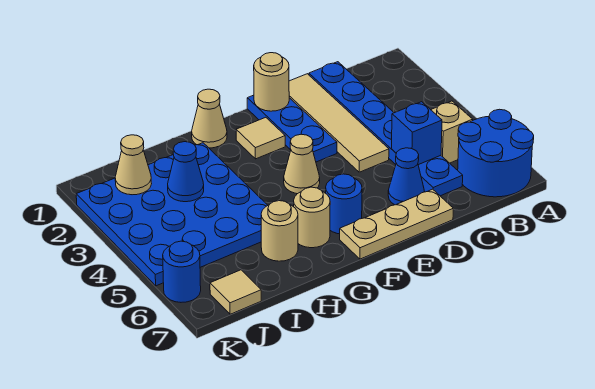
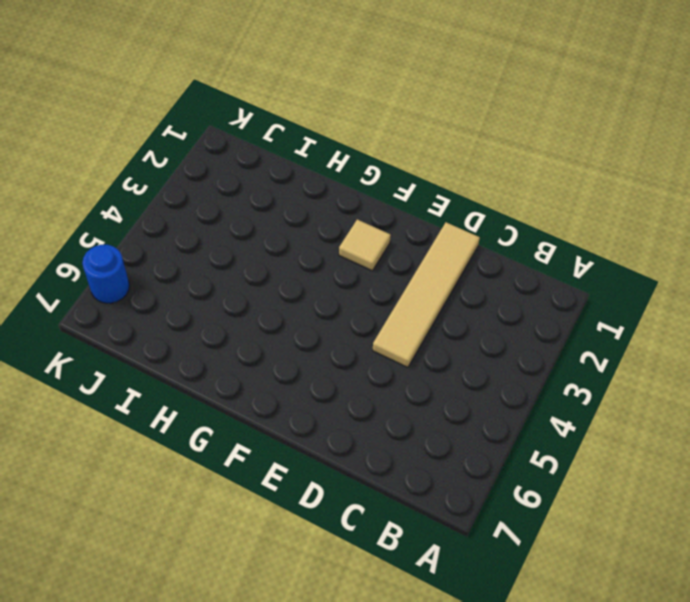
none -> blue 2x2 round brick [458,109,534,197]
none -> tan 1x1 brick [431,101,473,163]
none -> blue 1x6 plate [309,62,463,196]

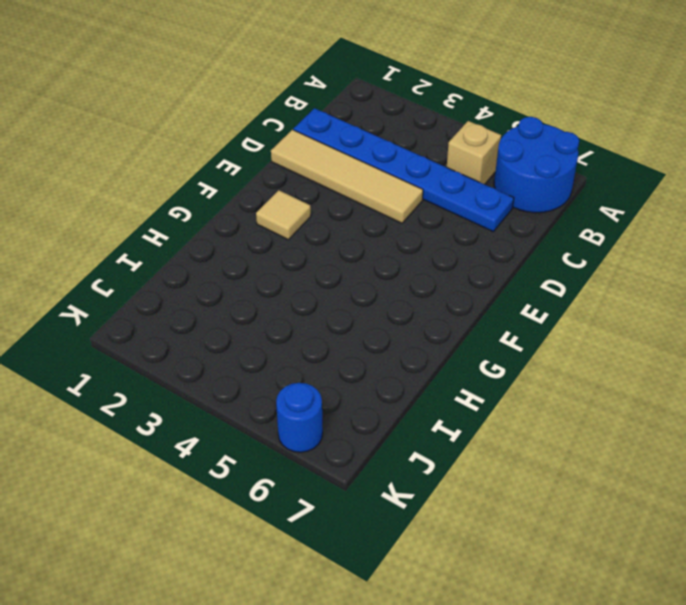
none -> blue 1x1 cone [388,148,424,205]
none -> tan 1x3 plate [340,189,453,259]
none -> blue 1x3 plate [247,95,337,162]

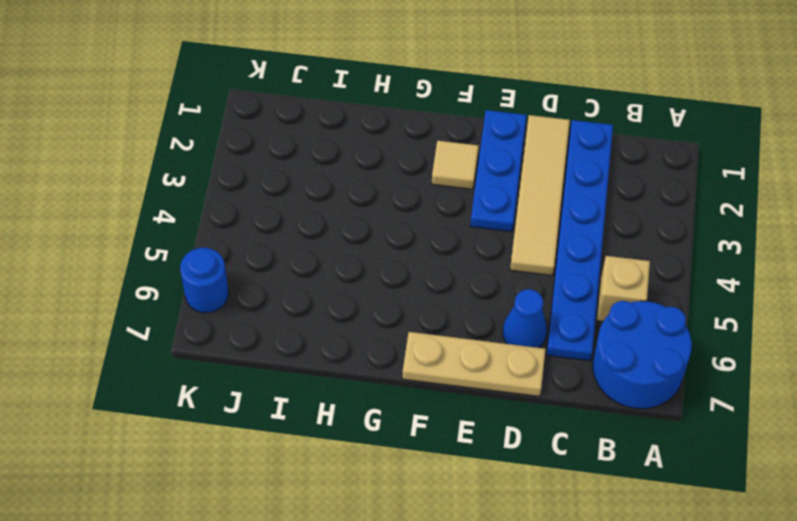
none -> tan 1x1 cone [284,134,320,194]
none -> blue 1x1 round brick [326,174,362,234]
none -> tan 1x1 cone [192,89,227,148]

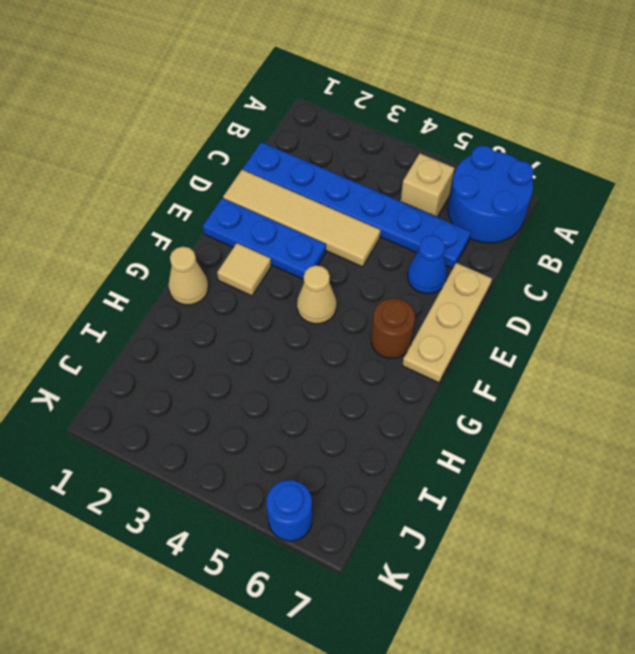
brown 1x1 round brick [371,299,415,358] -> blue 1x1 round brick [326,174,362,234]
none -> tan 1x1 round brick [294,187,330,248]
none -> blue 4x4 plate [76,143,268,286]
none -> tan 1x1 round brick [261,201,298,261]

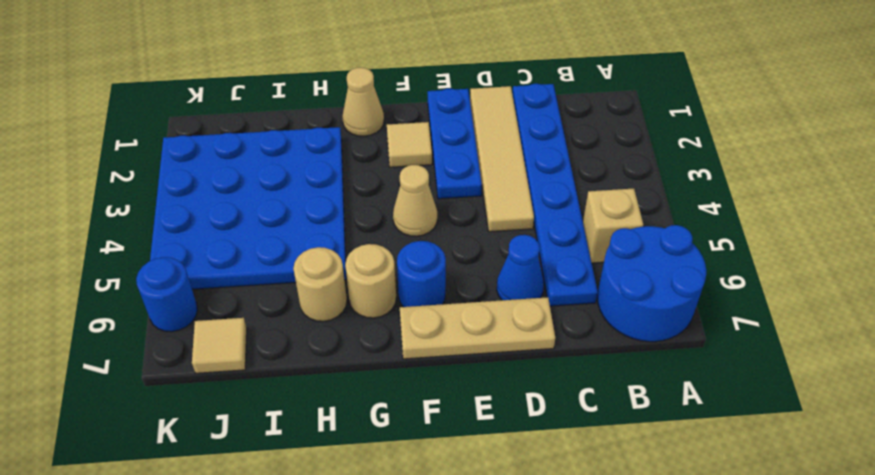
none -> blue 1x1 brick [391,102,442,165]
none -> tan 1x1 round brick [254,53,289,111]
none -> blue 1x1 cone [168,142,204,202]

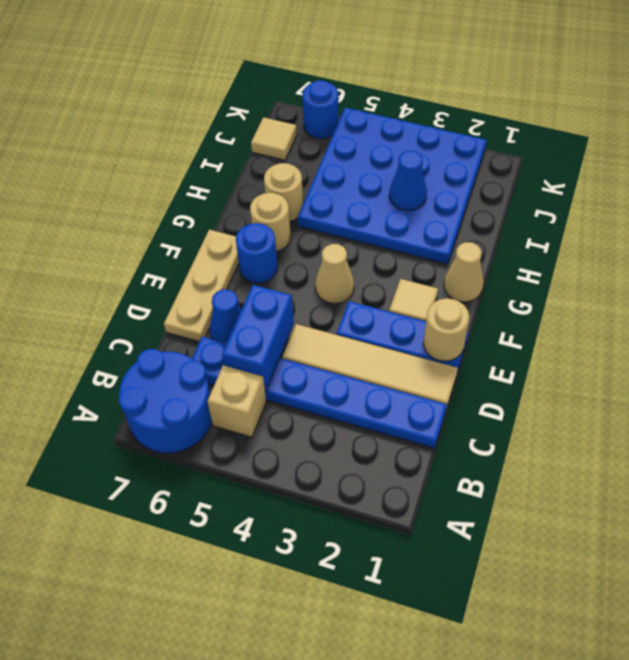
blue 1x2 brick [222,285,294,392] -> blue 1x1 brick [391,102,442,165]
none -> tan 1x1 cone [115,135,152,195]

